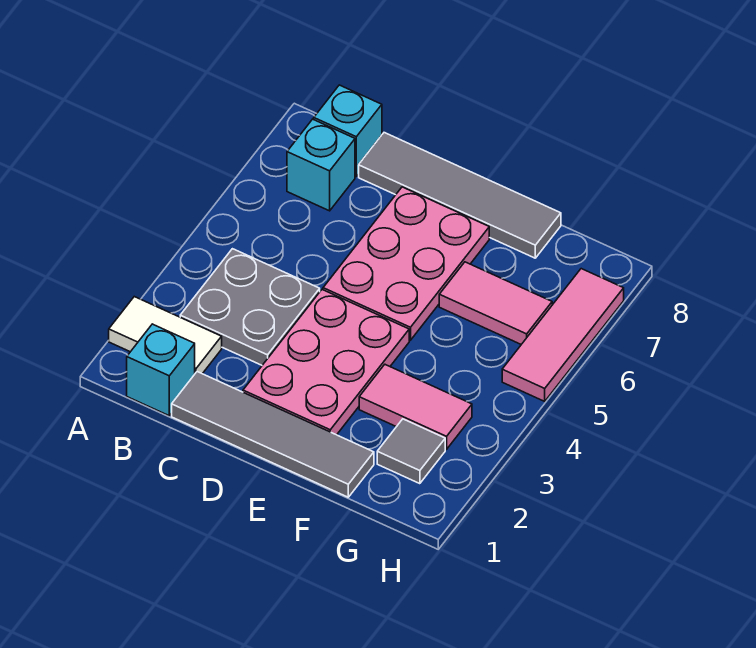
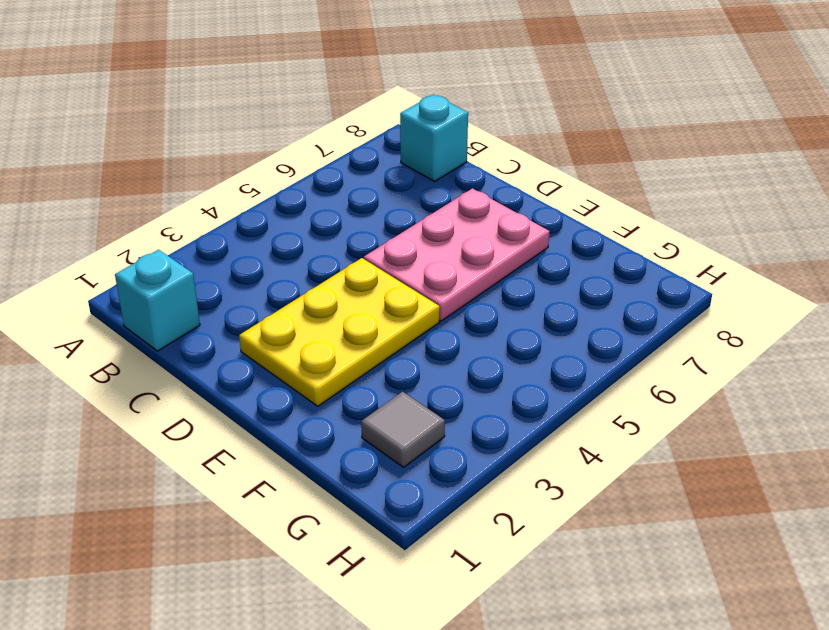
yellow 2x3 plate [239,258,440,406] -> pink 2x3 plate [243,290,409,435]
none -> white 1x2 tile [109,297,222,374]
none -> grey 2x2 plate [180,249,320,365]
none -> cyan 1x1 brick [287,119,355,211]

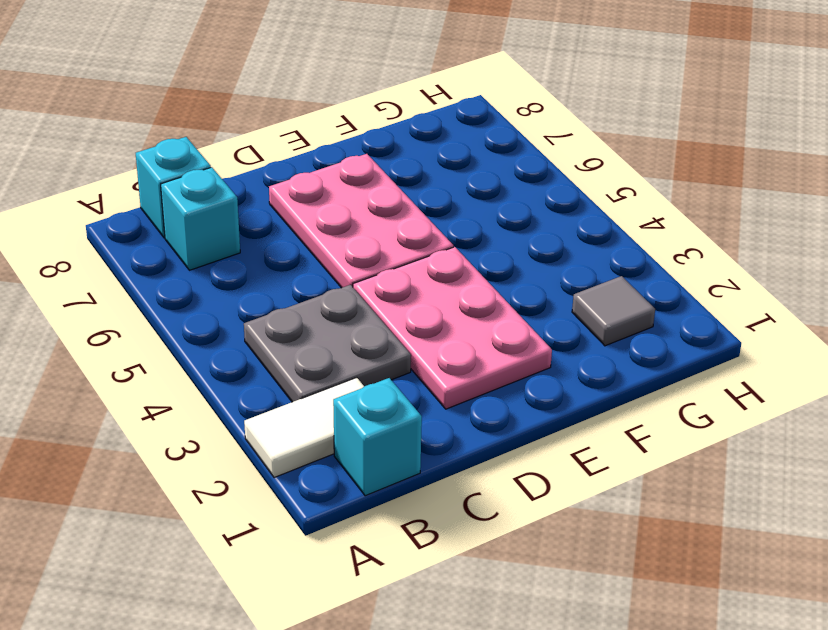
none -> grey 1x4 tile [172,372,374,497]
none -> grey 1x4 tile [359,133,561,258]
none -> pink 1x2 tile [359,365,472,449]

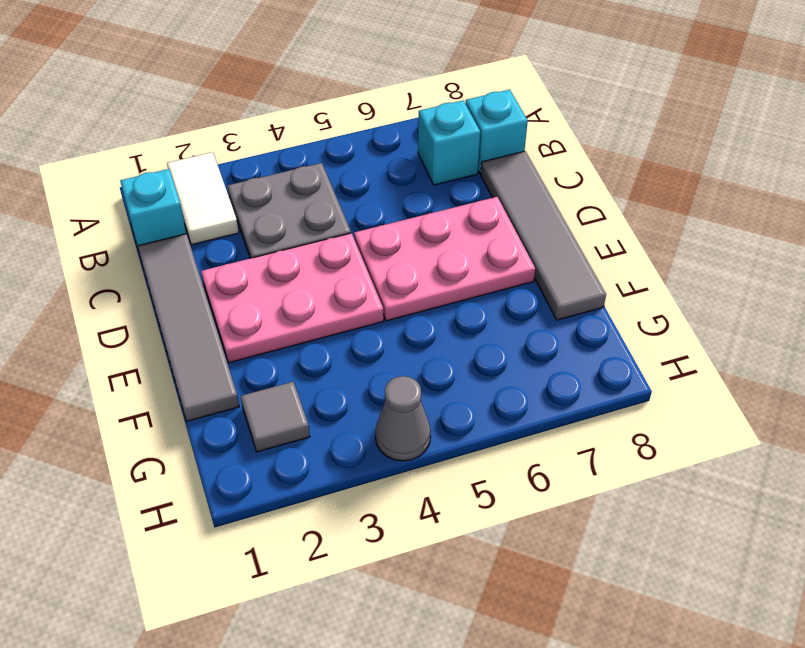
grey 1x1 cone [375,376,431,461] -> none
none -> pink 1x2 tile [359,365,472,449]
none -> pink 1x2 tile [439,262,552,344]
none -> pink 1x3 tile [502,269,624,401]

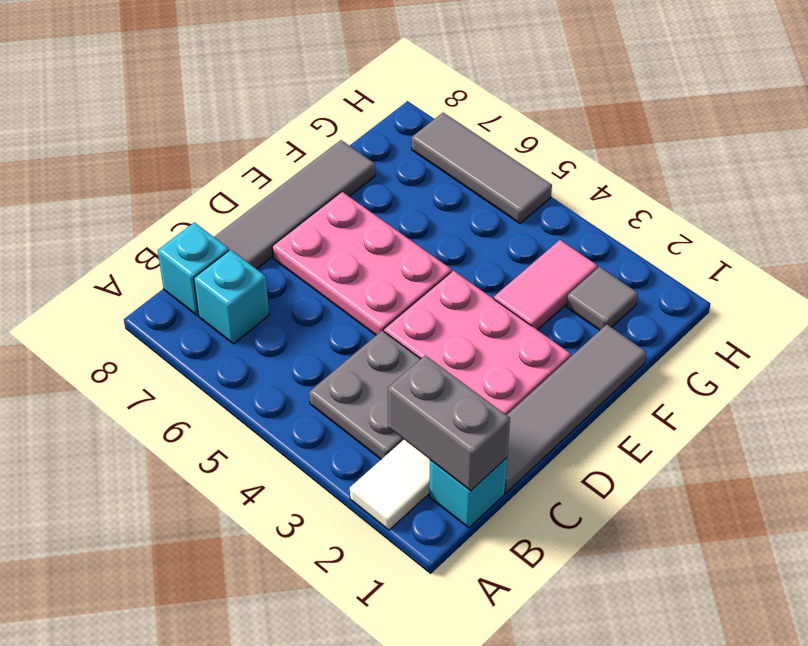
grey 1x2 brick [388,355,510,491] -> none
grey 1x3 tile [412,113,552,223] -> pink 1x3 tile [502,269,624,401]
none -> pink 1x2 tile [439,262,552,344]

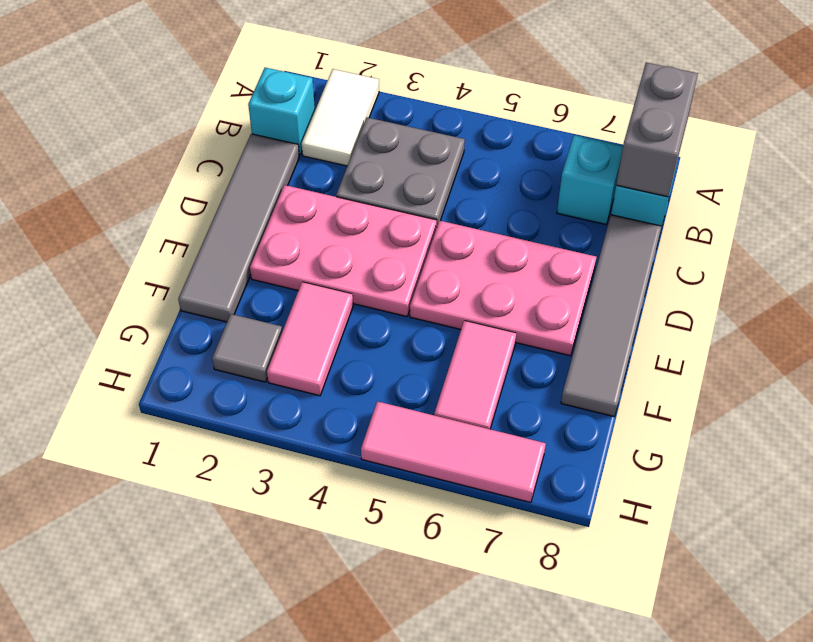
grey 1x2 brick [616,62,698,197] -> none

